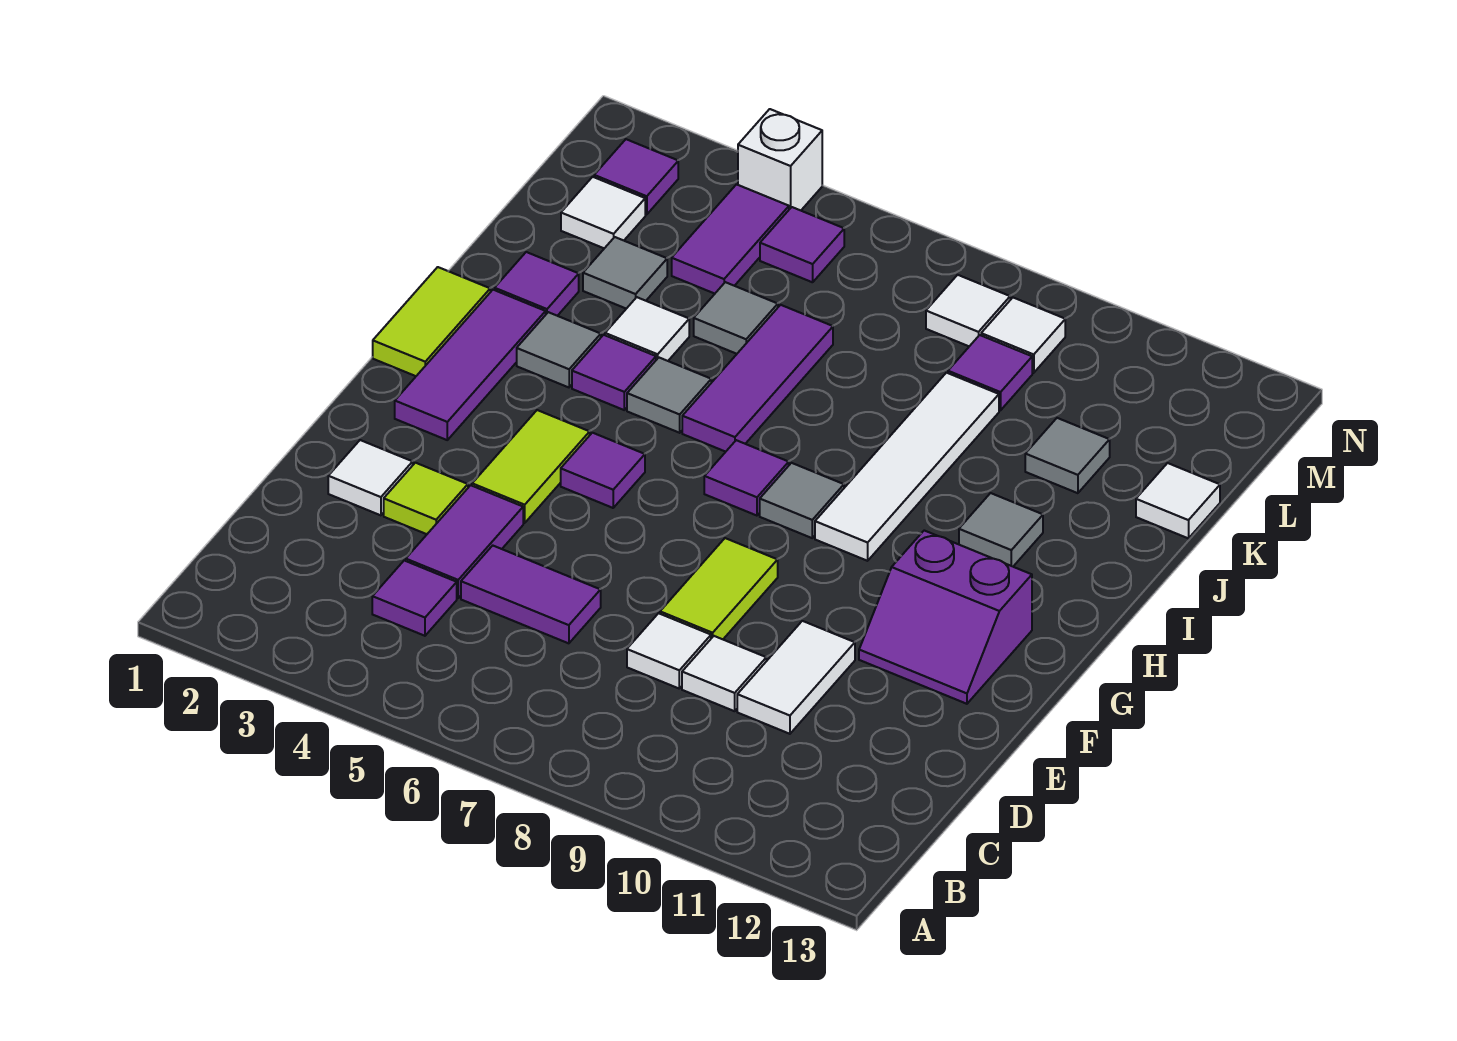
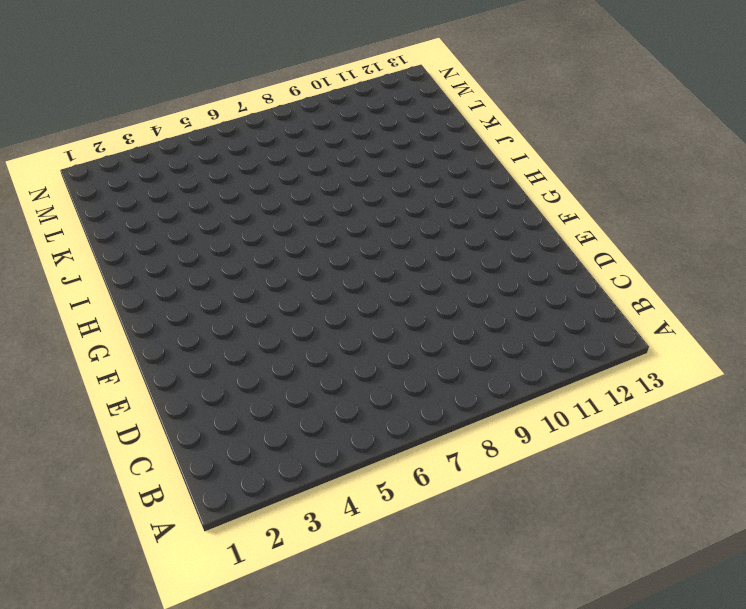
none -> purple 1x1 tile [372,561,457,636]
none -> purple 1x2 tile [406,485,523,598]
none -> purple 1x2 tile [461,546,601,643]
none -> white 1x1 tile [627,613,711,688]

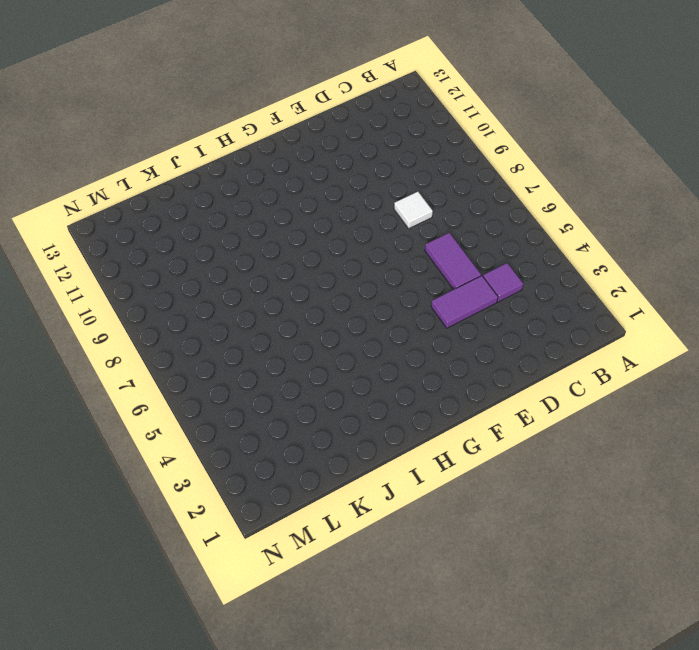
none -> white 1x1 tile [682,636,766,711]
none -> white 1x2 tile [737,621,855,734]
none -> white 1x1 tile [328,440,413,515]
none -> lime 1x1 tile [384,463,468,534]

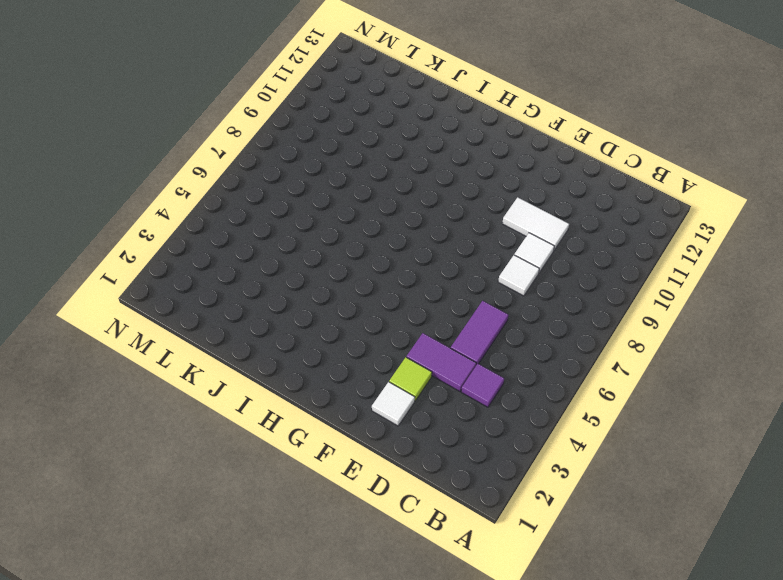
none -> lime 1x2 tile [660,538,778,639]
none -> lime 1x2 tile [472,410,590,523]
none -> purple 2x2 slope [859,531,1032,704]
none -> purple 1x3 tile [395,290,546,440]

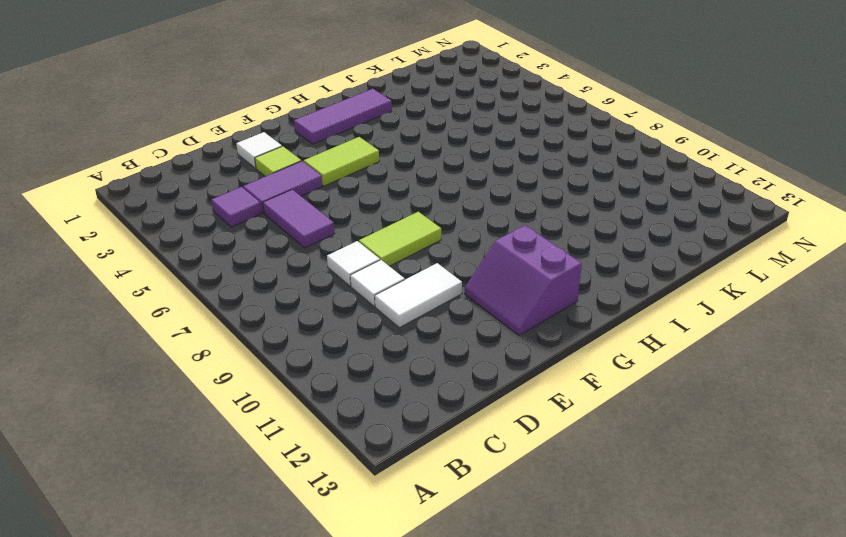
none -> purple 1x1 tile [561,433,645,508]
none -> lime 1x2 tile [373,267,490,376]
none -> purple 1x1 tile [704,440,789,516]
none -> grey 1x1 tile [760,463,844,538]

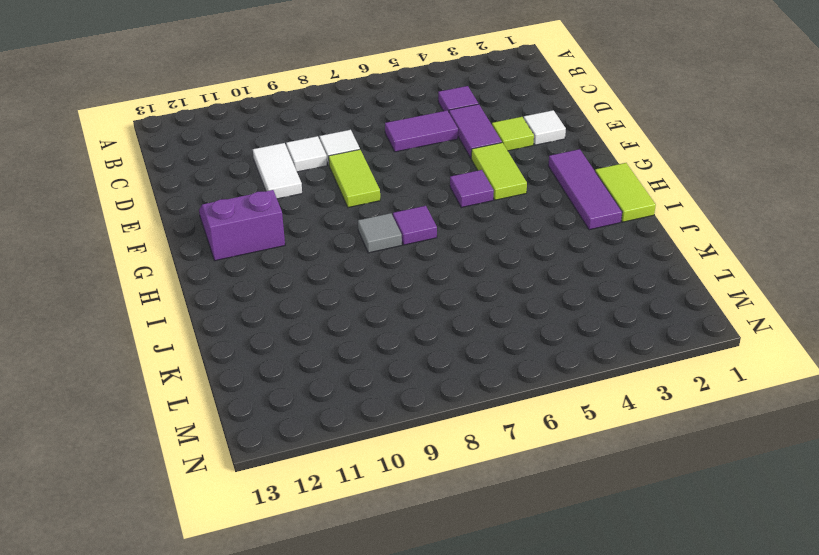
none -> white 1x4 tile [815,373,999,561]
none -> grey 1x1 tile [517,312,601,387]
none -> purple 1x1 tile [572,335,656,410]
none -> grey 1x1 tile [627,358,711,433]

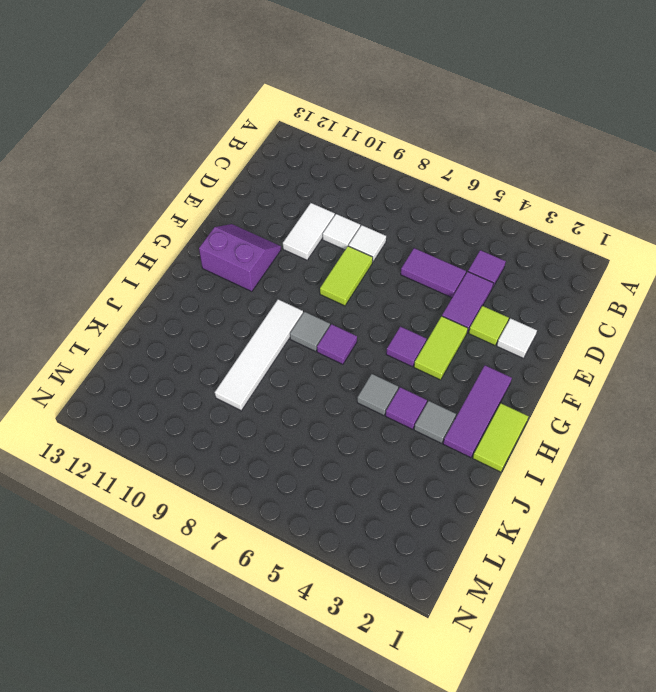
none -> purple 1x3 tile [682,305,833,452]
none -> grey 1x1 tile [959,493,1043,566]
none -> purple 1x1 tile [495,252,579,316]
none -> white 1x1 tile [605,297,689,361]

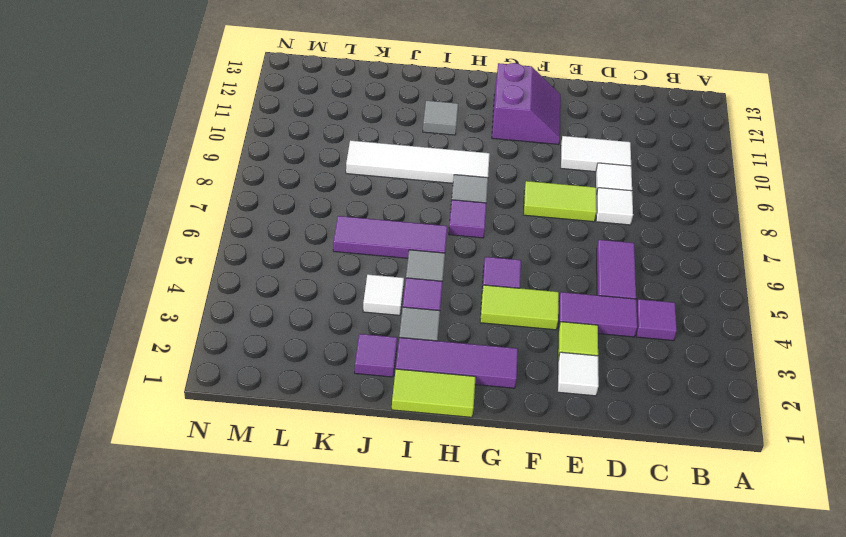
none -> grey 1x1 tile [583,237,667,309]
none -> grey 1x1 tile [694,282,778,354]
none -> grey 1x1 tile [1025,418,1110,493]
none -> white 1x1 tile [1136,463,1220,538]

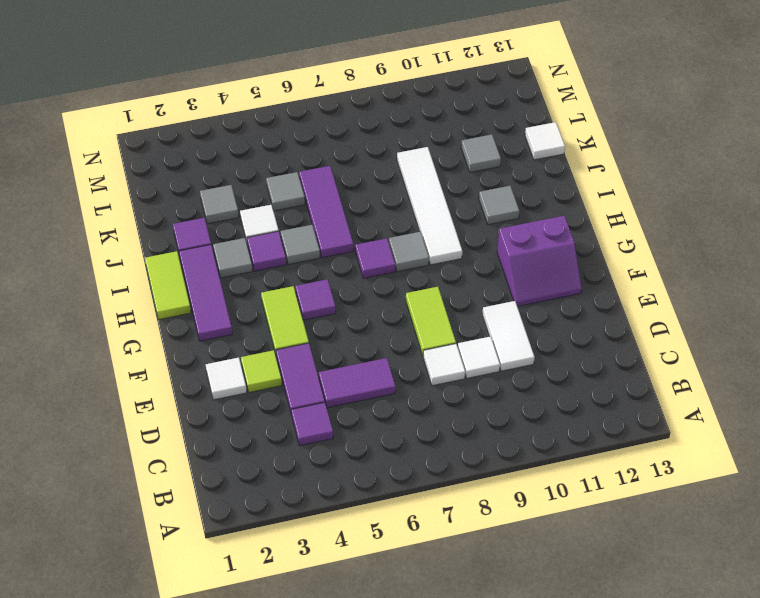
none -> white 1x1 tile [561,177,645,248]
none -> purple 1x2 tile [672,184,789,294]
none -> purple 1x1 tile [948,335,1032,410]
none -> purple 1x1 tile [594,139,678,215]

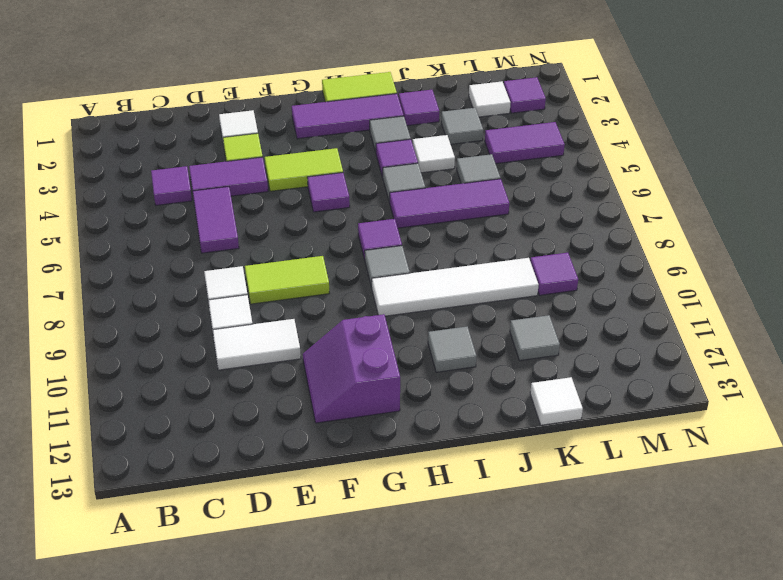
none -> purple 1x1 tile [760,207,844,282]
none -> white 1x1 tile [926,275,1010,346]
none -> white 1x1 tile [981,298,1065,373]
none -> white 1x1 brick [738,109,822,210]

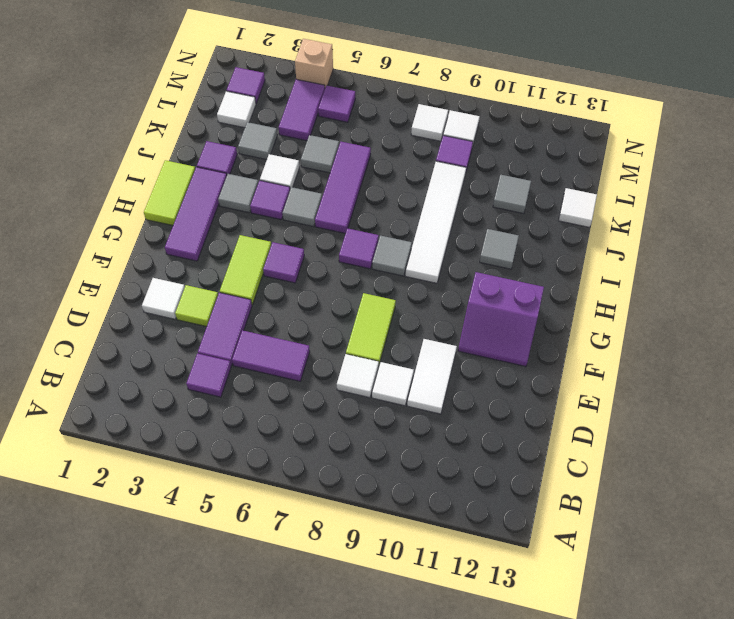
tan 1x1 brick [295,39,333,87] -> white 1x1 brick [738,109,822,210]

